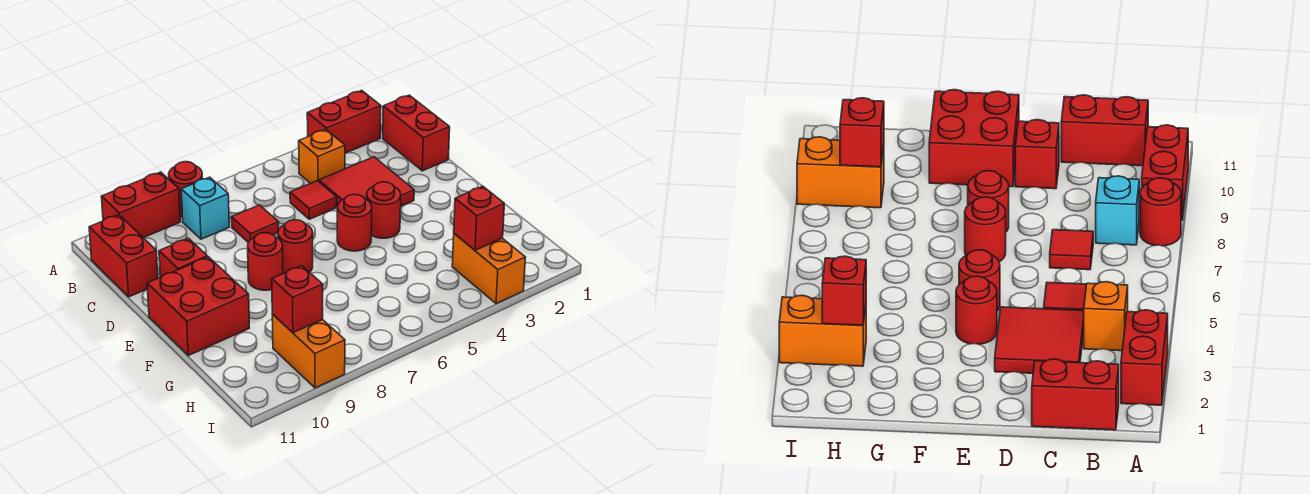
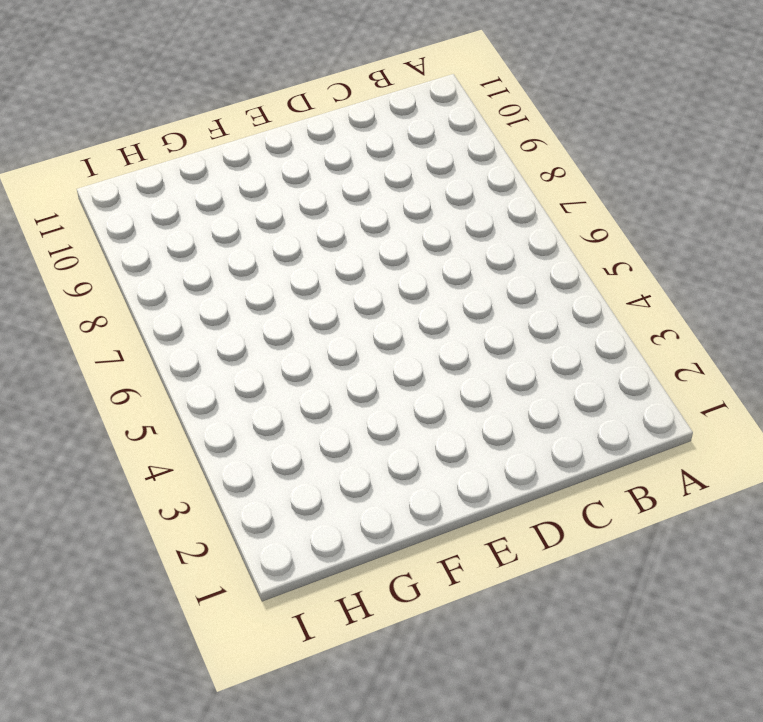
none -> red 1x2 brick [307,91,381,153]
none -> red 1x1 round brick [169,162,202,217]
none -> red 1x2 brick [101,172,180,238]

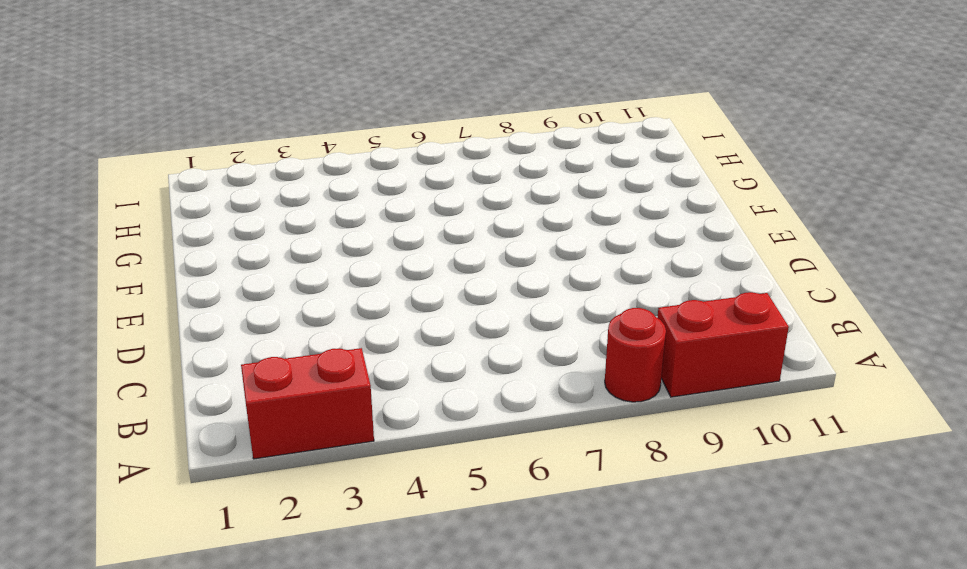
none -> red 1x2 brick [383,95,450,171]
none -> orange 1x1 brick [299,130,345,183]
none -> cyan 1x1 brick [181,177,229,239]

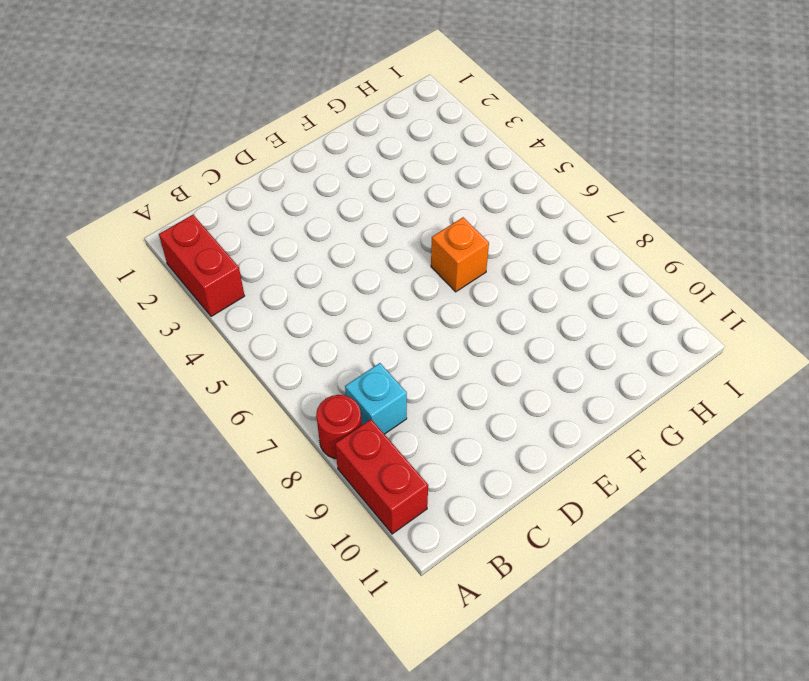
orange 1x1 brick [431,217,489,292] -> orange 1x1 brick moved to [299,130,345,183]
none -> red 1x2 brick [383,95,450,171]
none -> red 1x2 brick [89,215,158,297]
none -> red 2x2 tile [319,157,414,206]

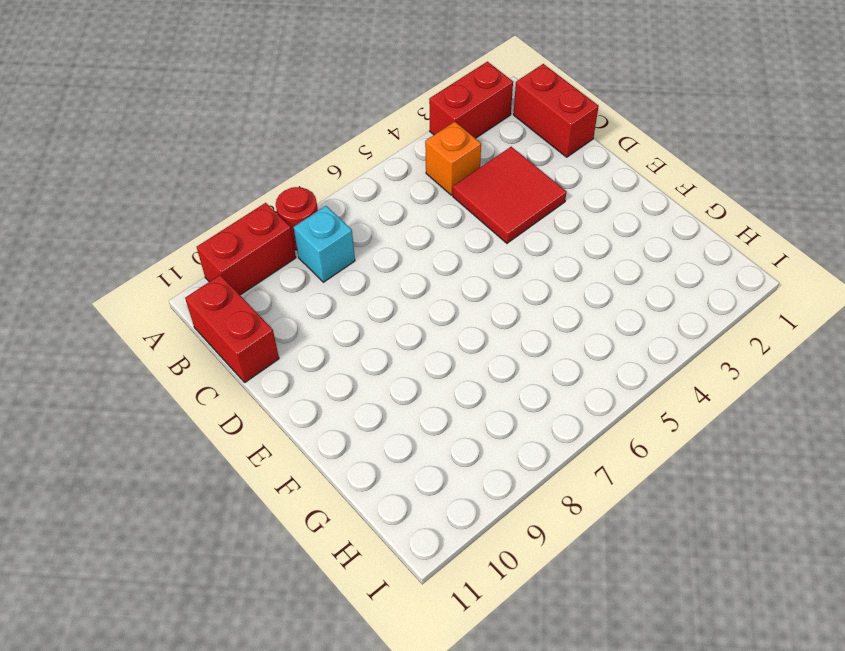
none -> red 1x1 tile [290,181,337,219]
none -> red 1x1 tile [231,205,279,242]
none -> red 1x1 brick [159,238,208,277]

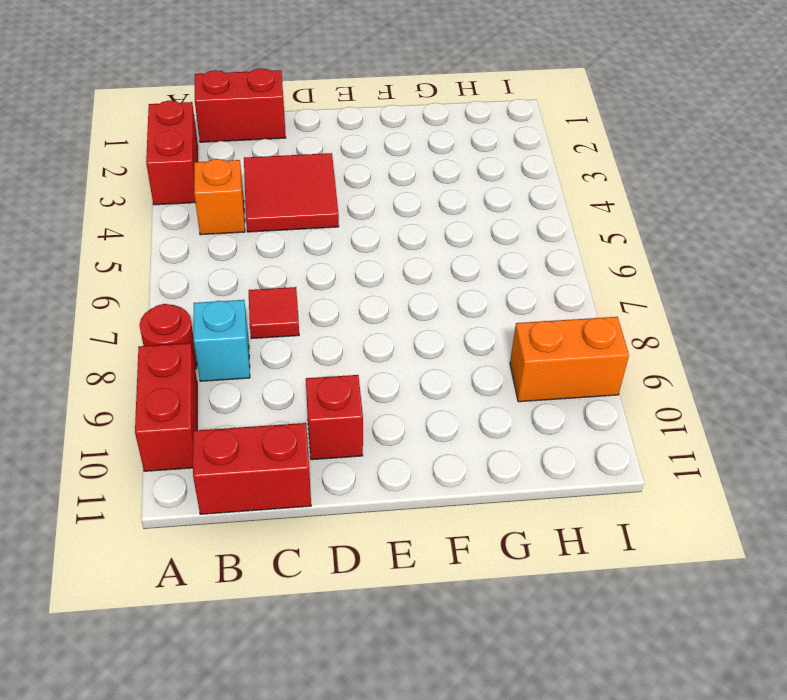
none -> red 1x1 tile [290,181,337,219]
none -> red 1x1 round brick [367,182,401,238]
none -> red 1x1 round brick [337,194,372,251]

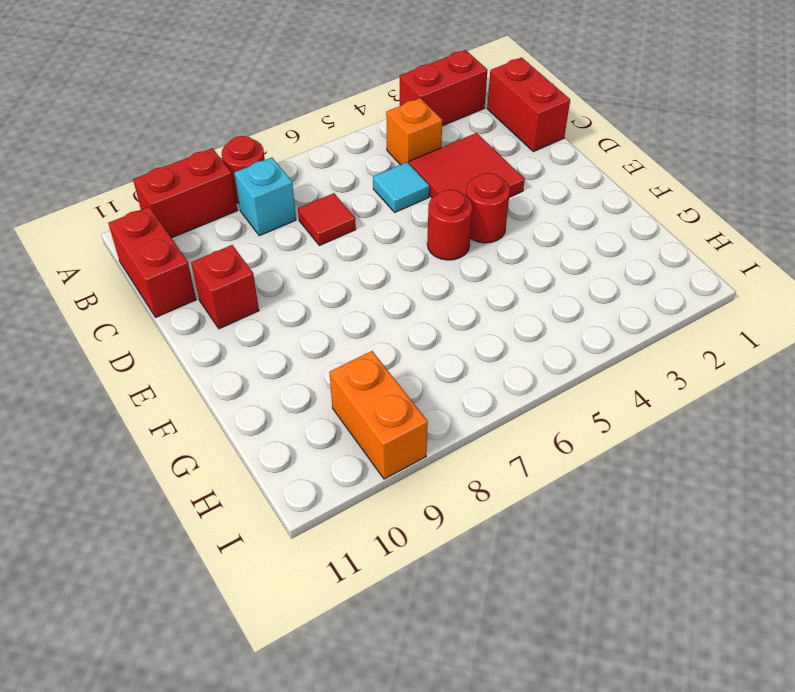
cyan 1x1 tile [373,162,429,212] -> red 1x1 tile [290,181,337,219]
none -> red 1x1 round brick [278,220,313,273]
none -> red 1x1 round brick [248,233,283,290]
none -> red 2x2 brick [147,257,249,356]

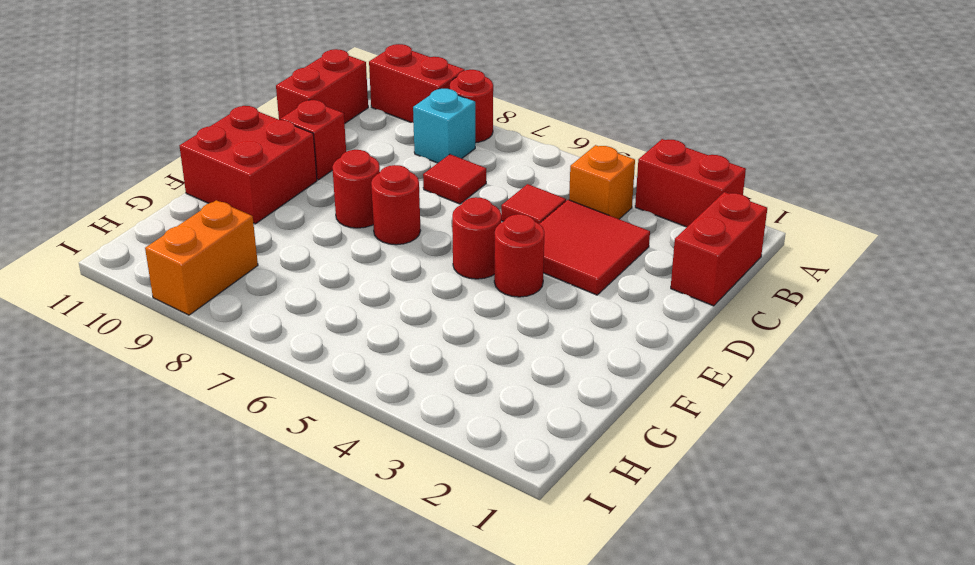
none -> orange 1x2 brick [452,234,526,304]
none -> red 1x1 brick [454,186,504,250]
none -> red 1x1 brick [272,266,323,333]

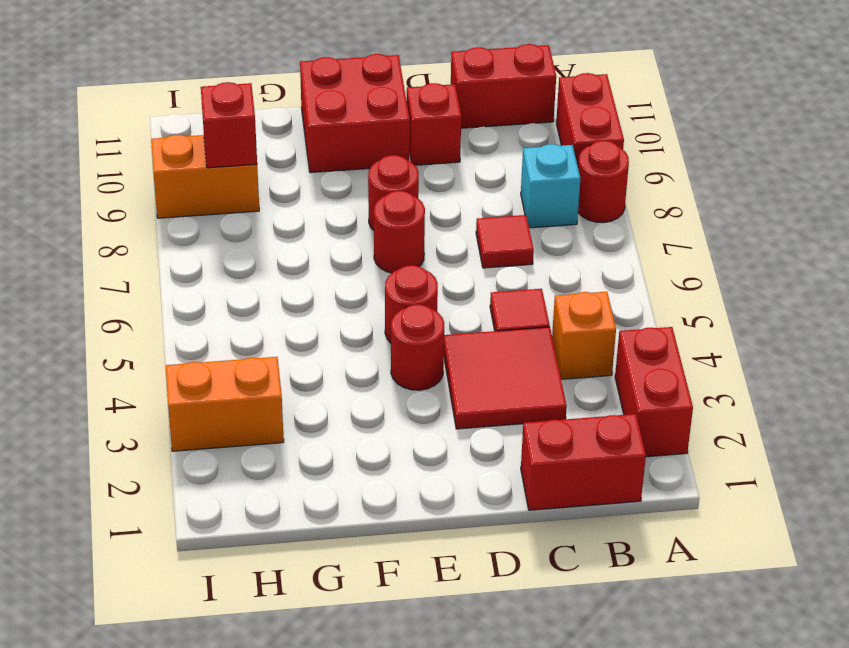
none -> red 1x1 brick [454,186,504,250]

